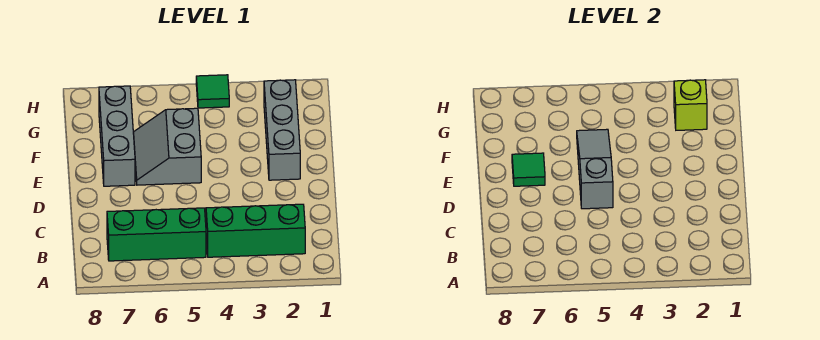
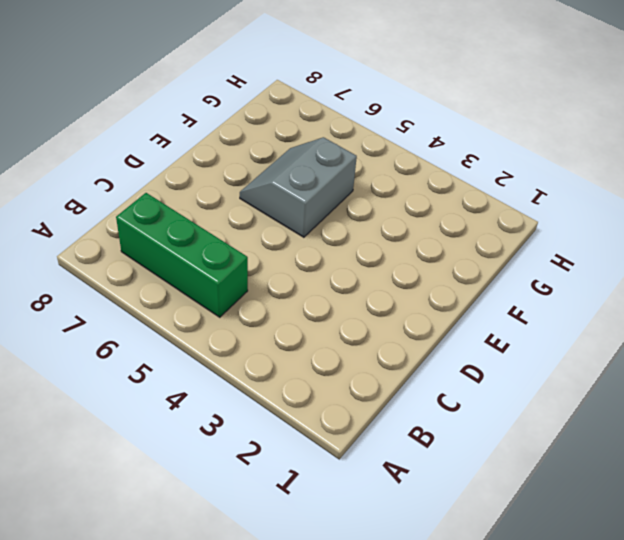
none -> green 1x3 brick [206,204,305,257]
none -> grey 1x3 brick [264,80,300,180]

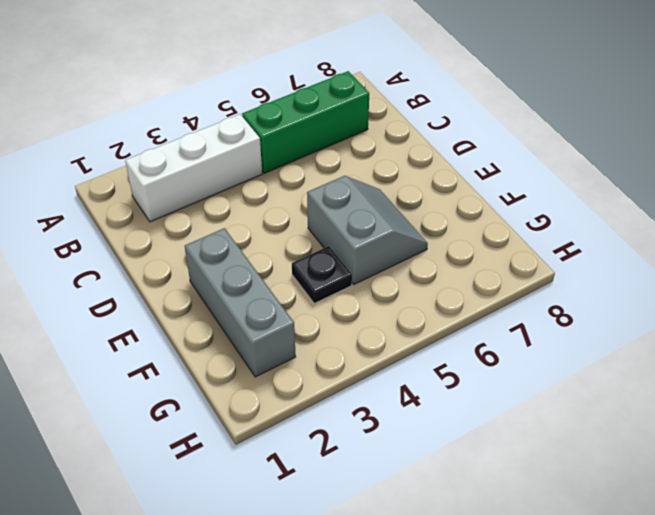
white 1x3 brick [125,114,262,222] -> green 1x3 brick [206,204,305,257]
black 1x1 plate [292,246,352,303] -> none
none -> grey 1x3 brick [99,86,135,186]
none -> green 1x1 tile [196,75,229,108]

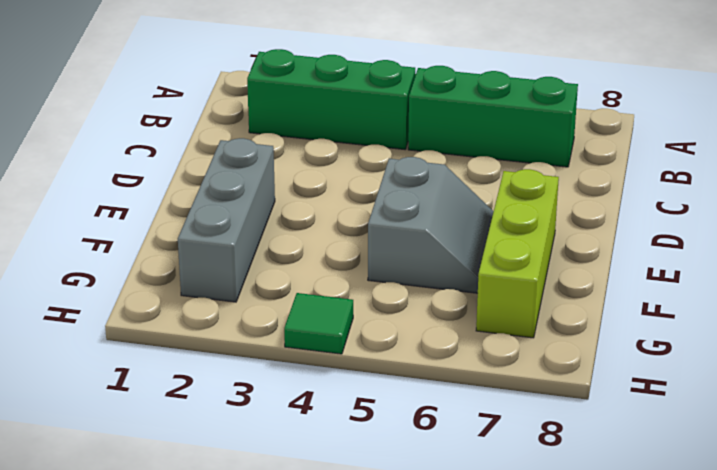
lime 1x3 brick [476,169,559,338] -> grey 1x3 brick [99,86,135,186]
none -> grey 1x3 slope [577,129,613,209]
none -> green 1x1 tile [512,153,545,186]

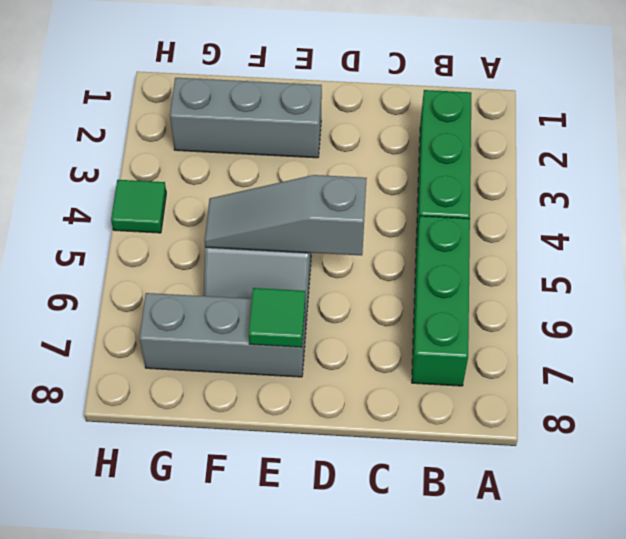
none -> lime 1x1 brick [674,80,707,130]

